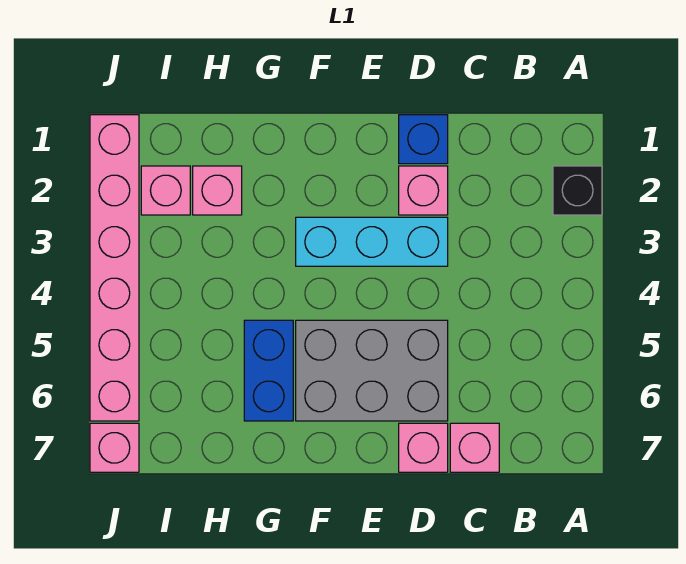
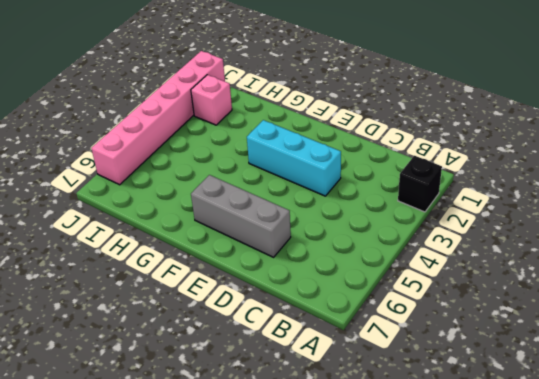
grey 1x3 brick [191,175,291,257] -> grey 2x3 brick [296,320,448,421]
none -> pink 1x1 brick [450,423,499,472]
none -> blue 1x1 brick [399,115,448,164]
none -> pink 1x1 brick [399,166,448,215]

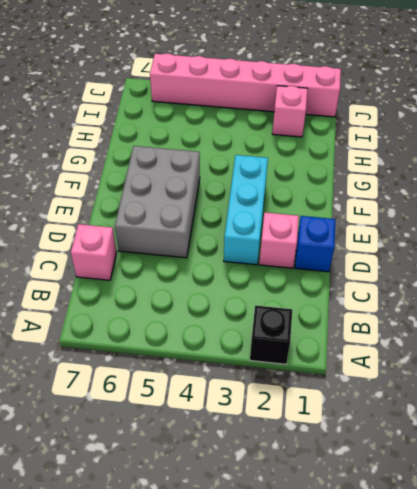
none -> pink 1x1 brick [399,423,448,472]
none -> blue 1x2 brick [244,320,293,421]
none -> pink 1x1 brick [193,166,242,215]

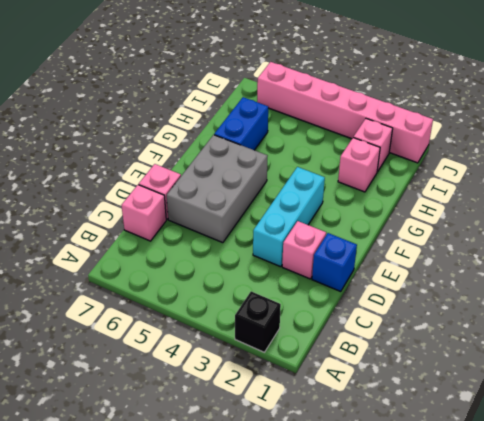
blue 1x2 brick [214,97,268,150] -> blue 1x2 brick turned to [244,320,293,421]
none -> pink 1x1 brick [90,423,139,472]

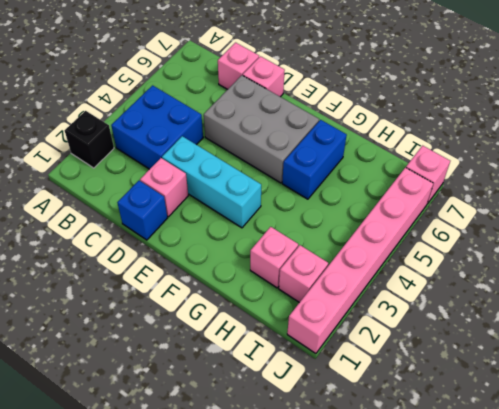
blue 2x2 brick [111,85,203,169] -> none

